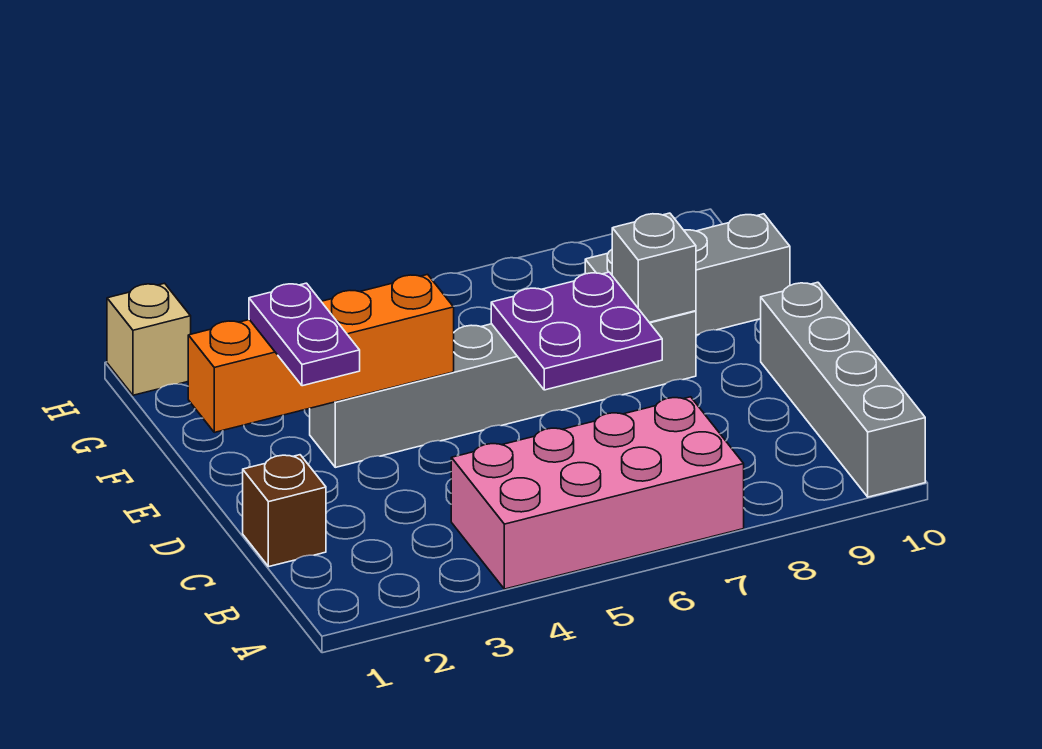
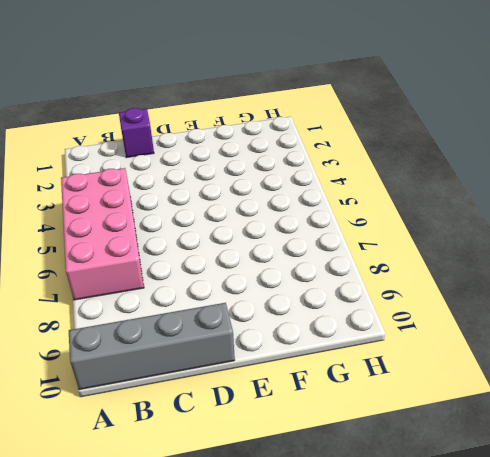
purple 1x1 brick [119,108,154,158] -> brown 1x1 brick [243,455,326,567]
none -> grey 1x6 brick [310,311,696,467]
none -> grey 1x3 brick [585,214,790,335]

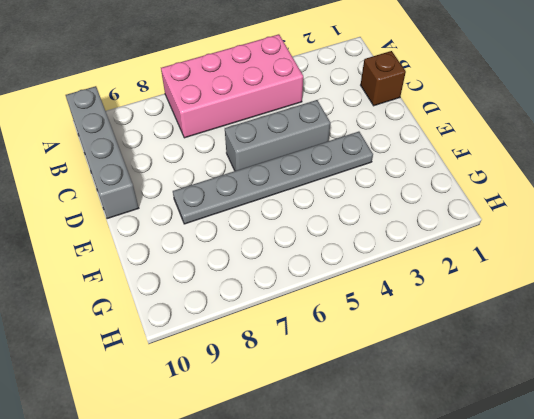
grey 1x3 brick [225,100,330,171] -> grey 1x3 brick moved to [585,214,790,335]
grey 1x6 plate [173,132,373,224] -> grey 1x6 brick [310,311,696,467]
none -> tan 1x1 brick [107,283,191,395]
none -> purple 2x2 plate [491,272,662,390]

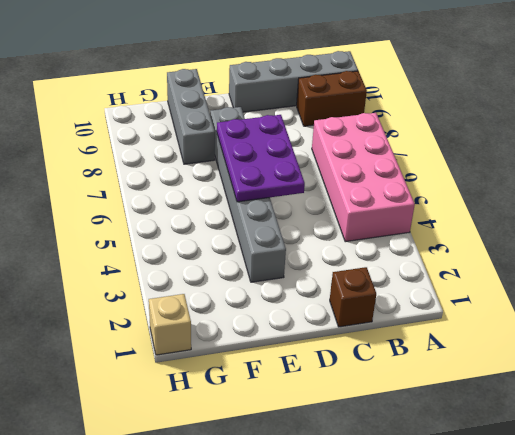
brown 1x2 brick [297,71,367,126] -> none
purple 2x3 plate [217,115,305,202] -> purple 2x2 plate [491,272,662,390]
none -> orange 1x4 brick [188,274,454,432]
none -> grey 1x1 brick [612,213,696,322]

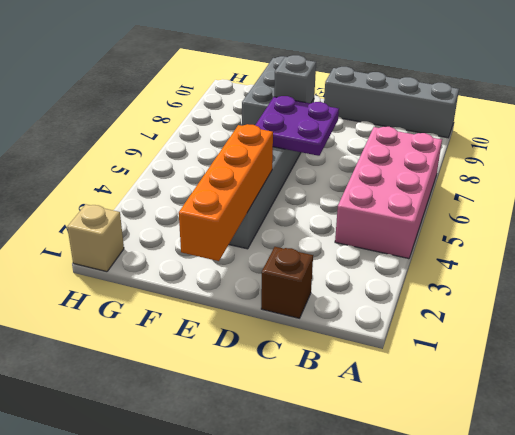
none -> purple 1x2 plate [249,283,360,386]

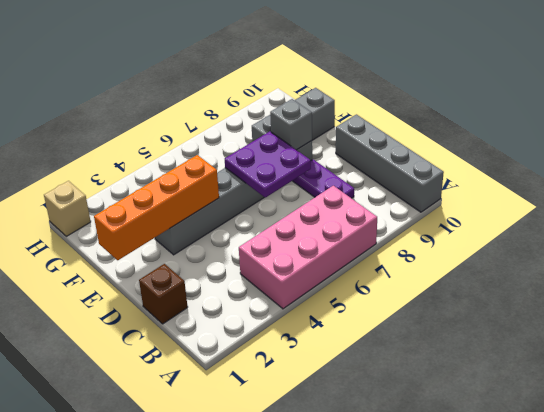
purple 1x2 plate [293,159,354,198] -> purple 1x2 plate moved to [249,283,360,386]

